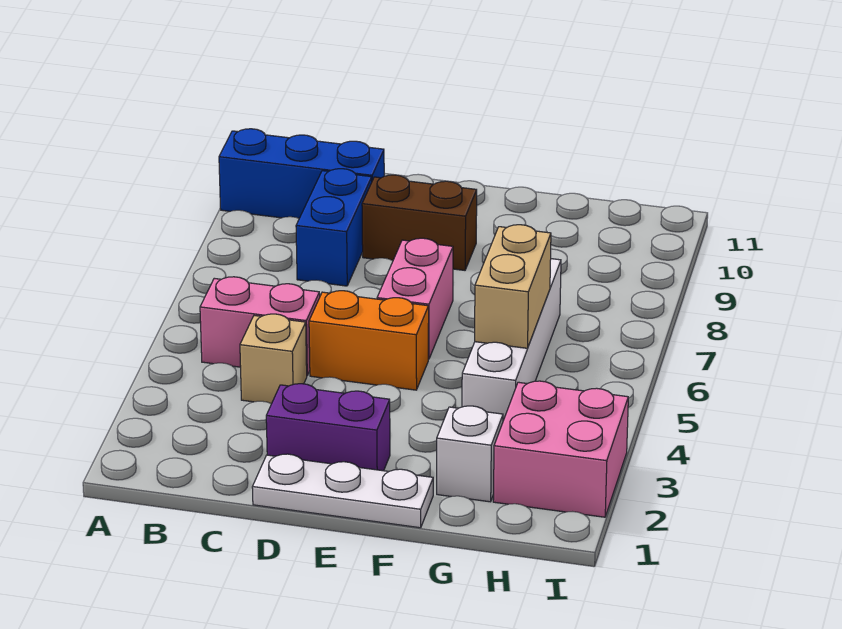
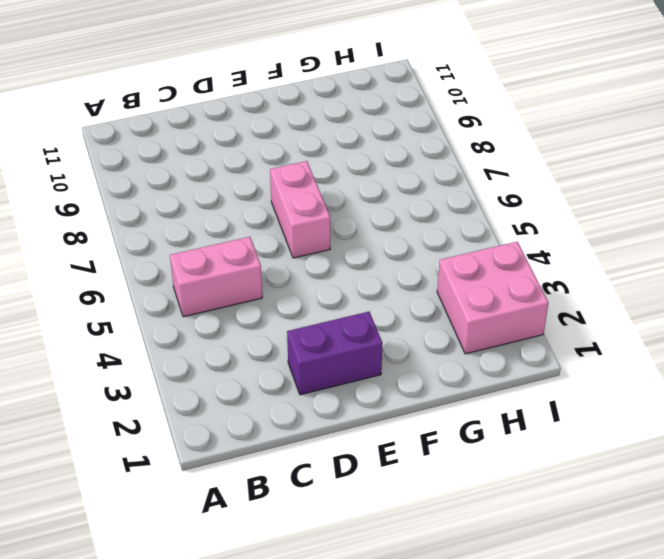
none -> blue 1x3 brick [219,129,384,218]
none -> tan 1x1 brick [240,314,307,404]
none -> blue 1x2 brick [296,169,372,286]

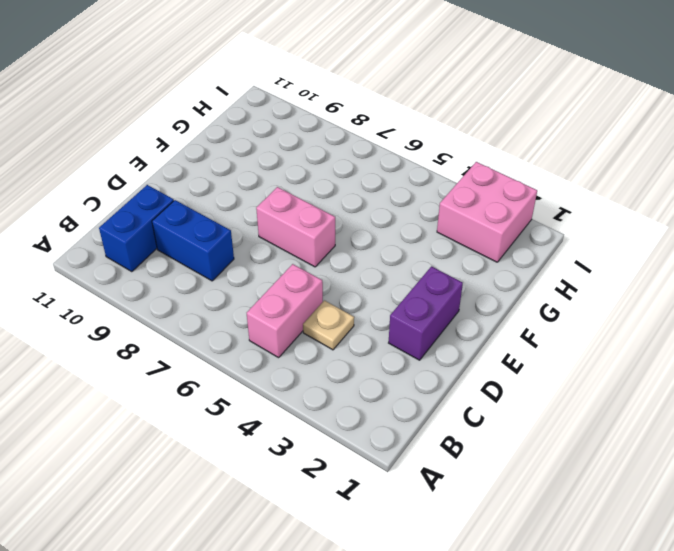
blue 1x2 brick [99,185,174,272] -> blue 1x3 brick [219,129,384,218]
tan 1x1 plate [303,300,354,350] -> tan 1x1 brick [240,314,307,404]
none -> white 1x3 plate [252,454,433,528]
none -> orange 1x2 brick [309,291,429,390]
none -> brown 1x2 brick [362,175,477,270]

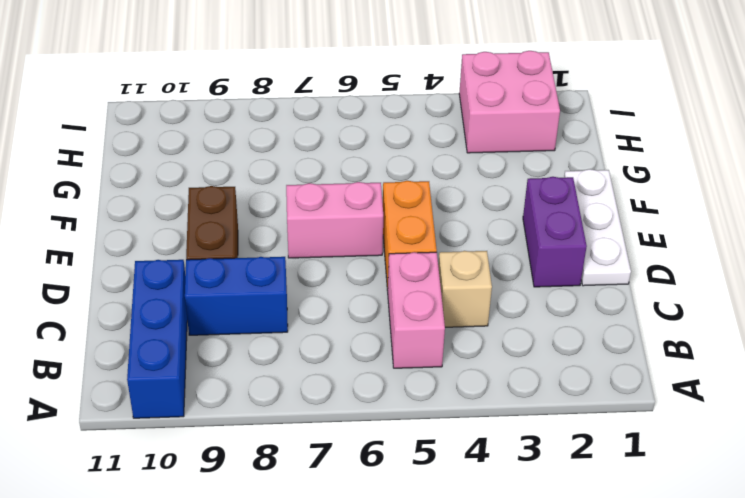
none -> white 1x1 brick [437,406,503,502]
none -> white 1x4 brick [462,259,561,421]
none -> tan 1x2 brick [475,225,551,348]

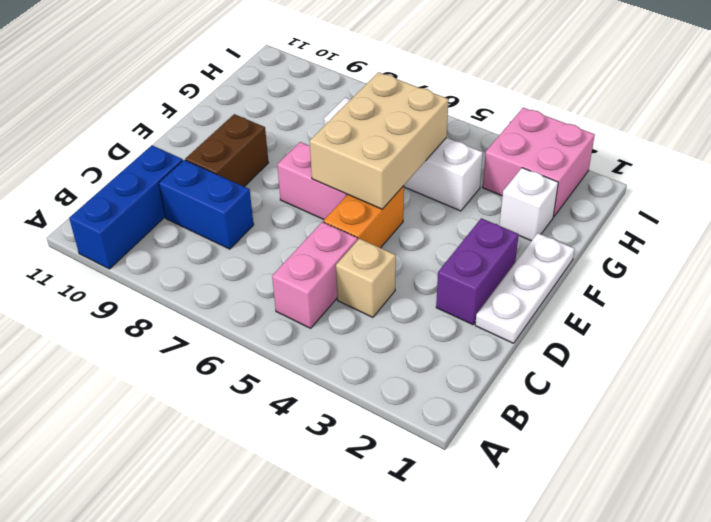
tan 2x3 brick [310,72,449,209] -> tan 1x2 brick [475,225,551,348]

